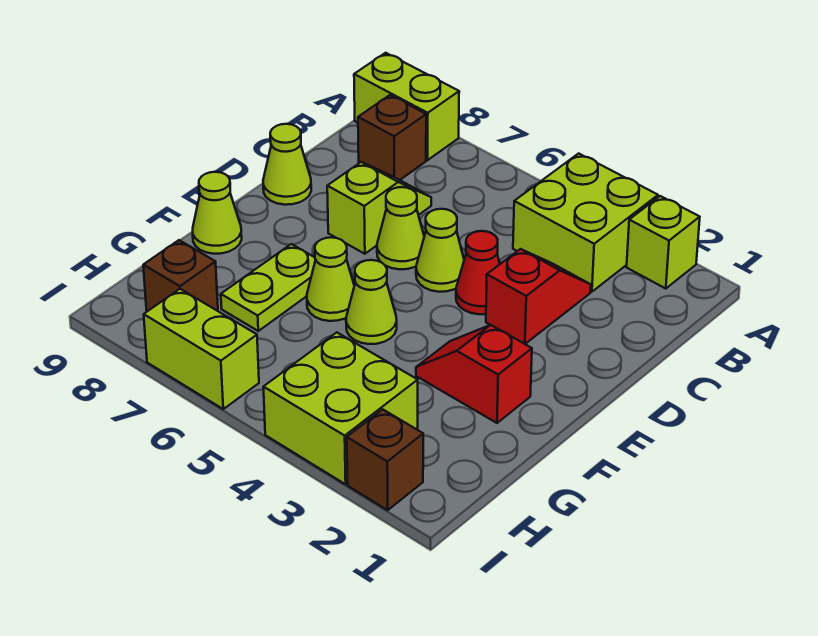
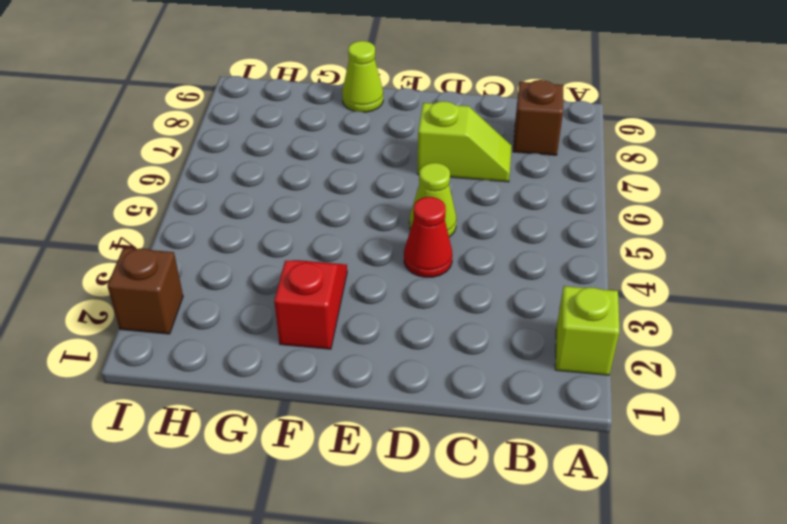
none -> lime 2x2 brick [513,153,658,292]
none -> lime 1x2 brick [354,53,459,160]
none -> red 1x2 slope [486,249,591,344]

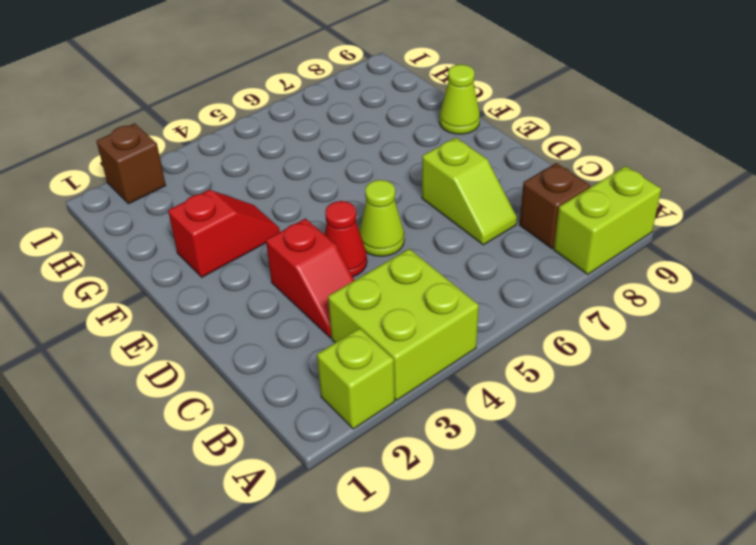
none -> lime 1x1 cone [377,187,424,269]
none -> lime 1x1 cone [263,124,311,205]
none -> lime 1x1 cone [346,260,397,344]

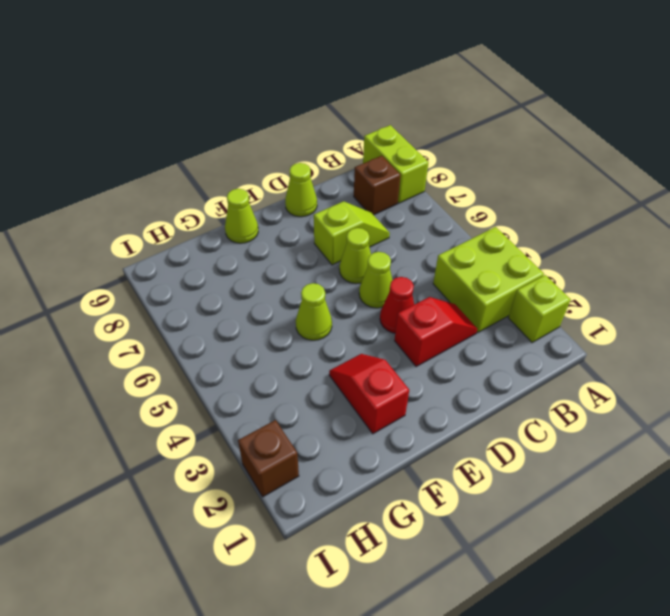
none -> lime 1x1 cone [307,237,354,321]
none -> lime 1x2 plate [221,244,316,331]
none -> lime 2x2 brick [263,332,418,484]

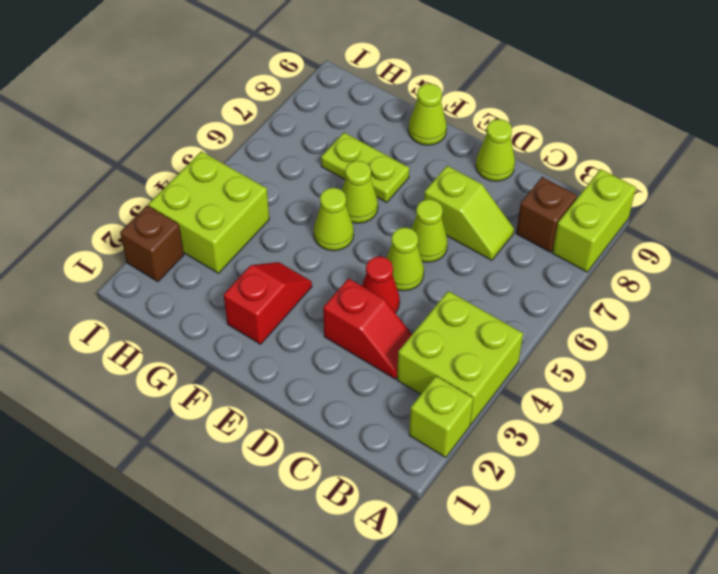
none -> brown 1x1 brick [143,240,218,311]
none -> lime 1x2 brick [144,289,259,409]

